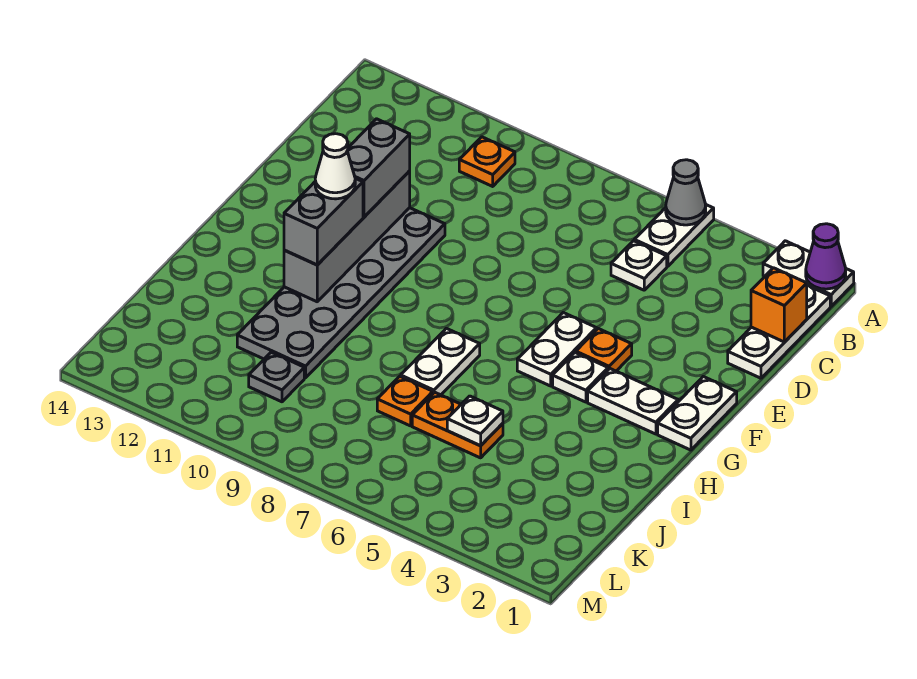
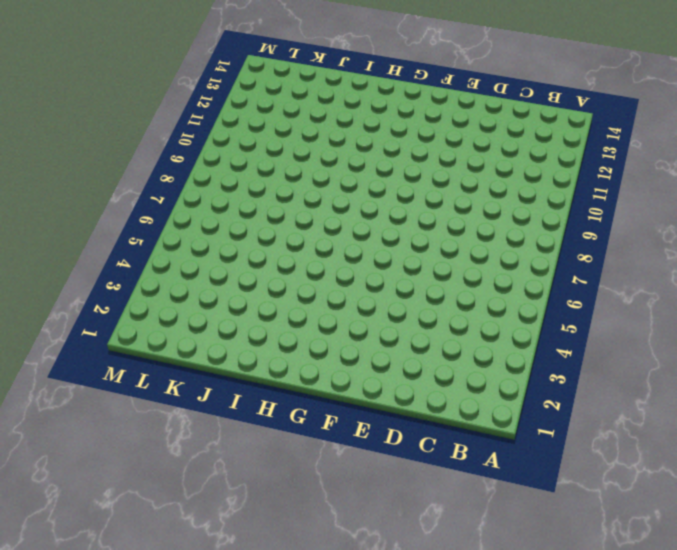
none -> white 1x2 plate [763,241,854,306]
none -> white 1x2 plate [634,205,714,266]
none -> white 1x3 plate [728,286,830,378]

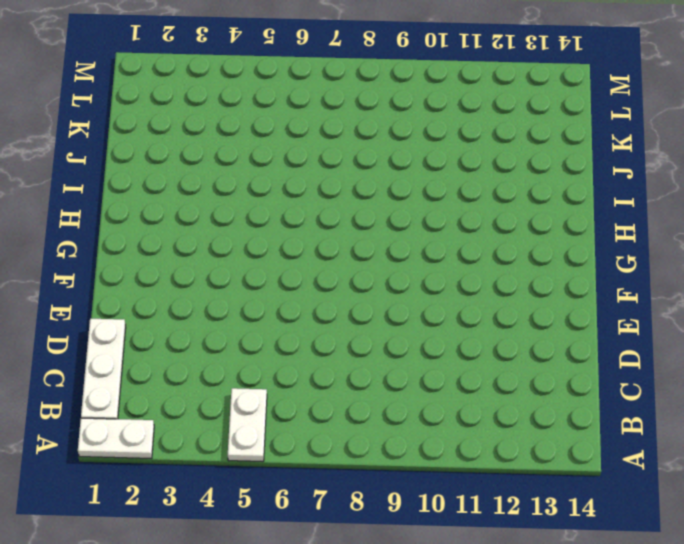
none -> orange 1x1 plate [459,137,515,186]
none -> white 1x1 plate [611,241,667,290]
none -> grey 2x6 plate [237,208,445,378]

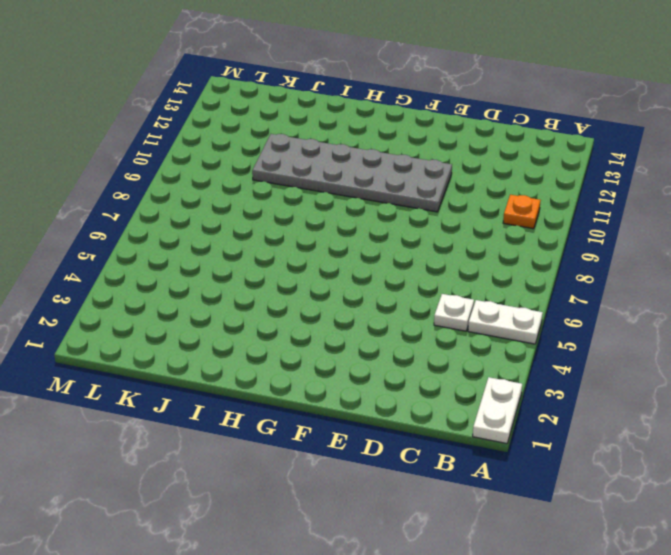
none -> white 1x3 plate [728,286,830,378]
none -> white 1x2 plate [658,377,737,450]
none -> orange 1x1 plate [576,329,632,371]

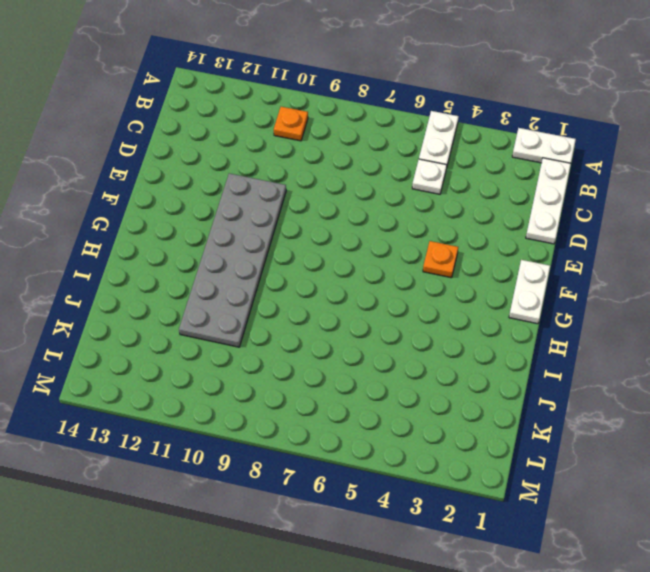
none -> white 1x2 plate [517,313,597,386]
none -> white 1x2 plate [588,369,678,434]
none -> white 1x1 plate [553,353,608,402]

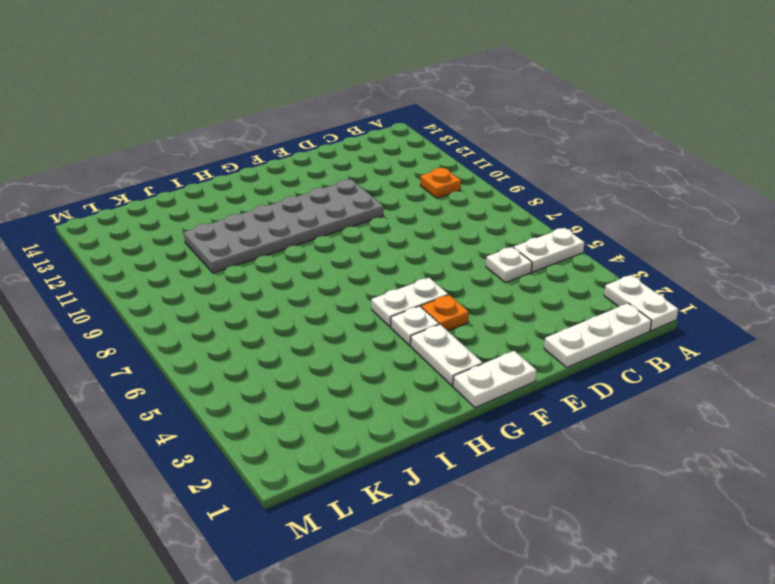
none -> white 1x2 plate [401,328,480,395]
none -> orange 1x2 plate [412,392,503,458]
none -> orange 1x1 plate [377,376,433,426]

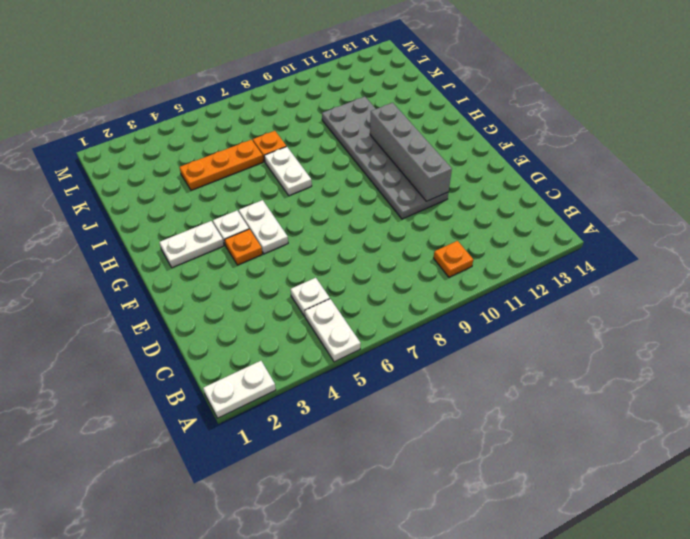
orange 1x3 plate [180,140,263,190] -> orange 1x2 plate [412,392,503,458]
none -> white 1x3 plate [728,286,830,378]
none -> white 1x2 plate [658,377,737,450]
none -> grey 1x1 plate [249,352,304,402]

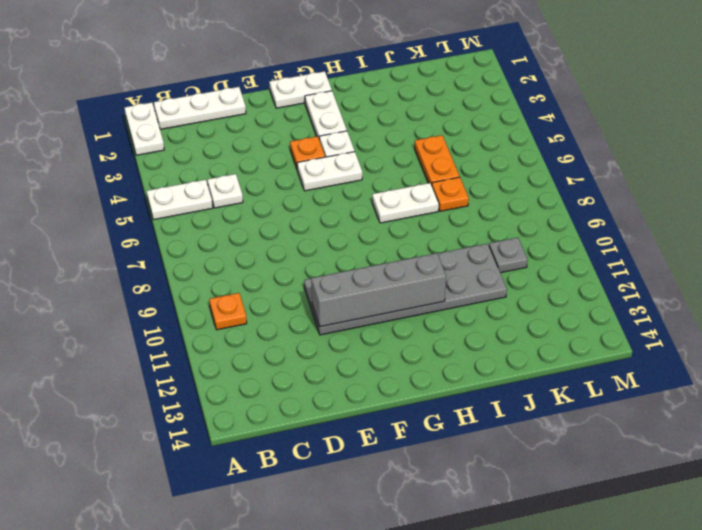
none -> purple 1x1 cone [806,224,846,289]
none -> grey 1x1 cone [666,160,706,225]
none -> orange 1x1 brick [751,268,807,342]

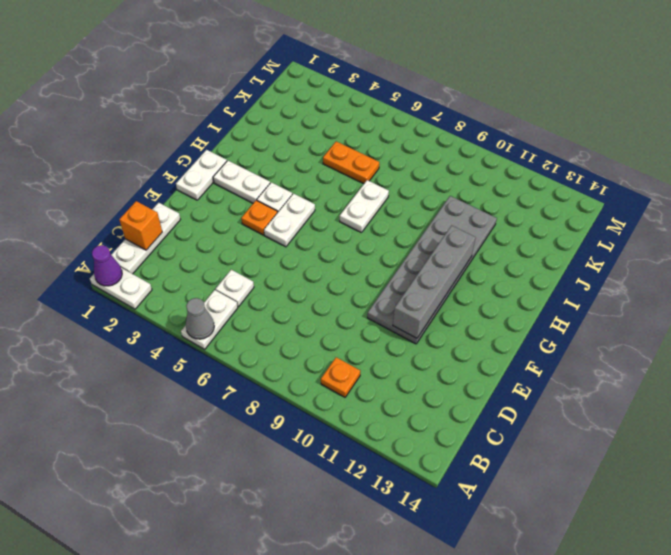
none -> orange 1x1 plate [377,376,433,426]
none -> grey 1x1 plate [249,352,304,402]
none -> white 1x1 plate [447,396,503,446]

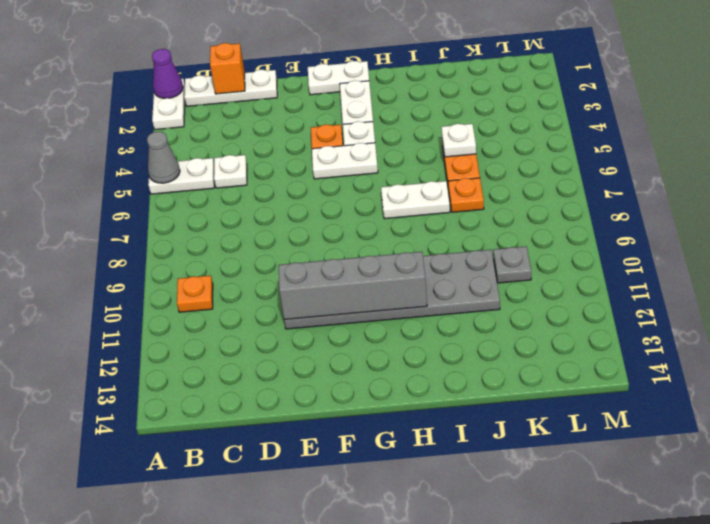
none -> grey 1x2 brick [347,119,410,217]
none -> grey 1x2 brick [284,179,363,265]
none -> white 1x1 cone [315,134,355,199]

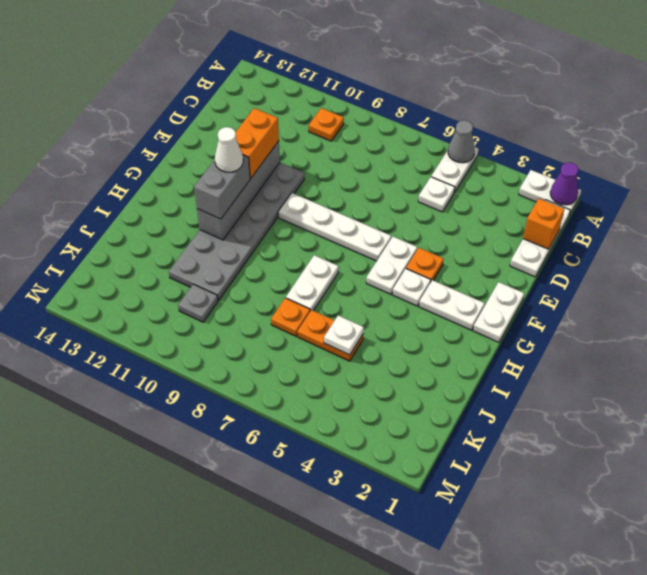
orange 1x2 brick [235,108,279,178] -> grey 1x2 brick [347,119,410,217]
white 1x4 plate [278,193,391,261] -> none

